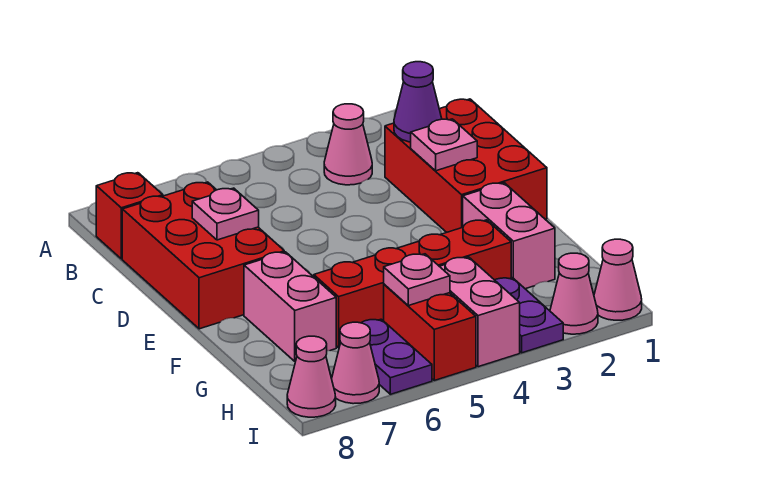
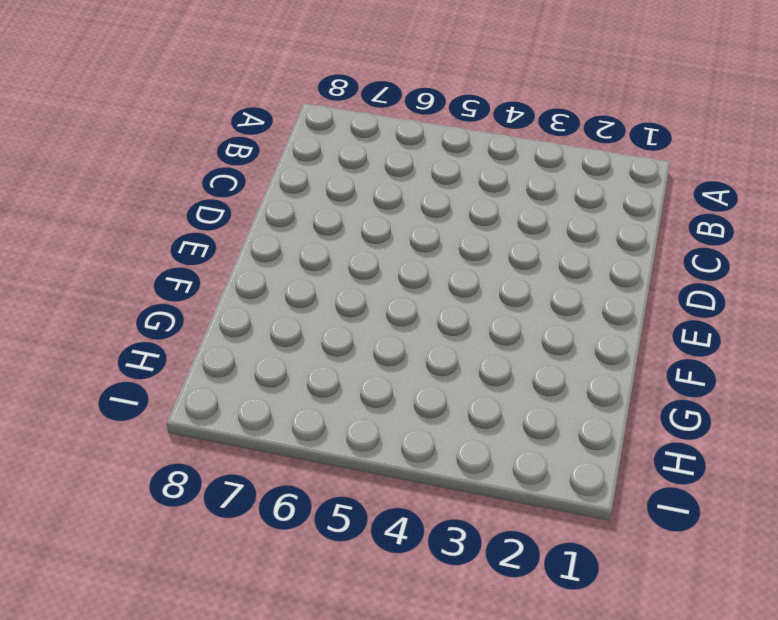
none -> pink 1x1 cone [324,104,372,185]
none -> red 1x1 brick [96,173,163,259]
none -> red 2x3 brick [385,99,547,232]

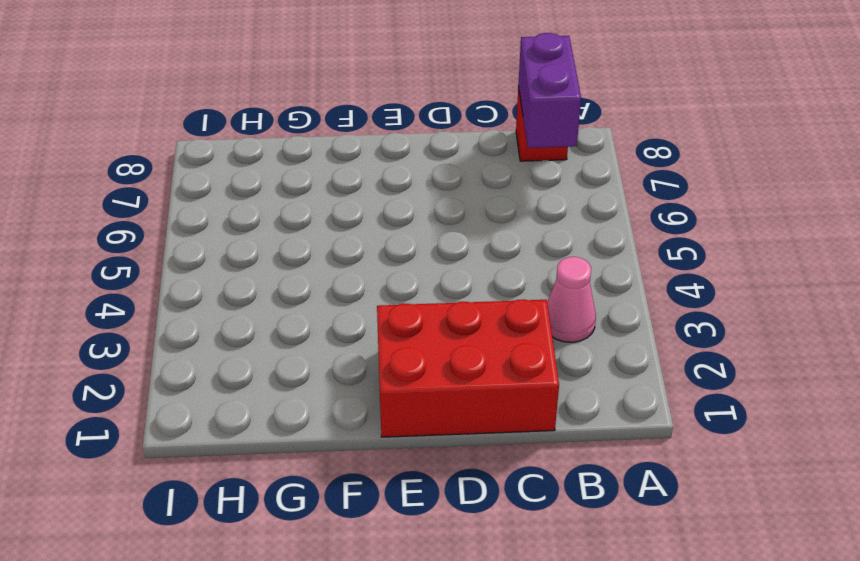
purple 1x2 brick [518,33,581,148] -> none
none -> red 2x3 brick [122,182,284,329]
none -> pink 1x2 brick [463,183,555,289]
none -> pink 1x2 brick [244,252,336,362]

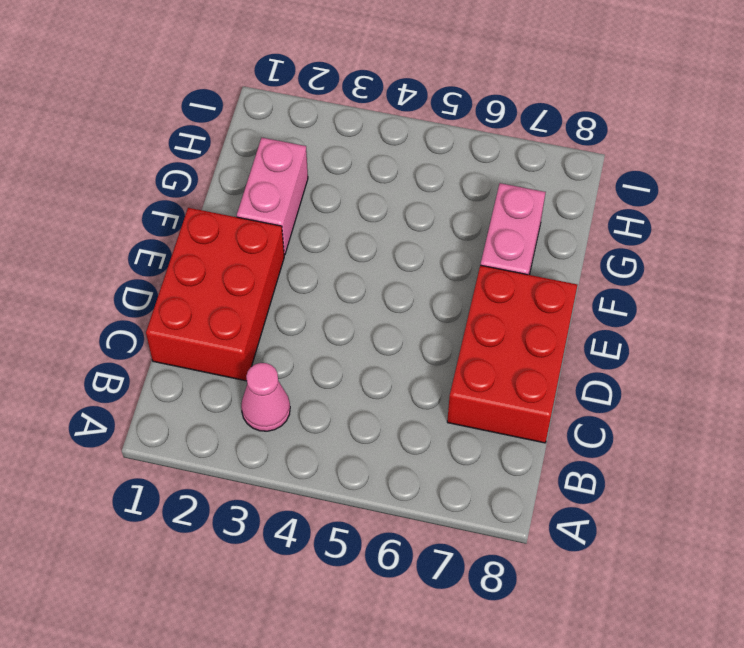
none -> red 1x1 brick [96,173,163,259]
none -> red 1x4 brick [314,220,511,348]
none -> purple 1x2 plate [495,278,563,353]

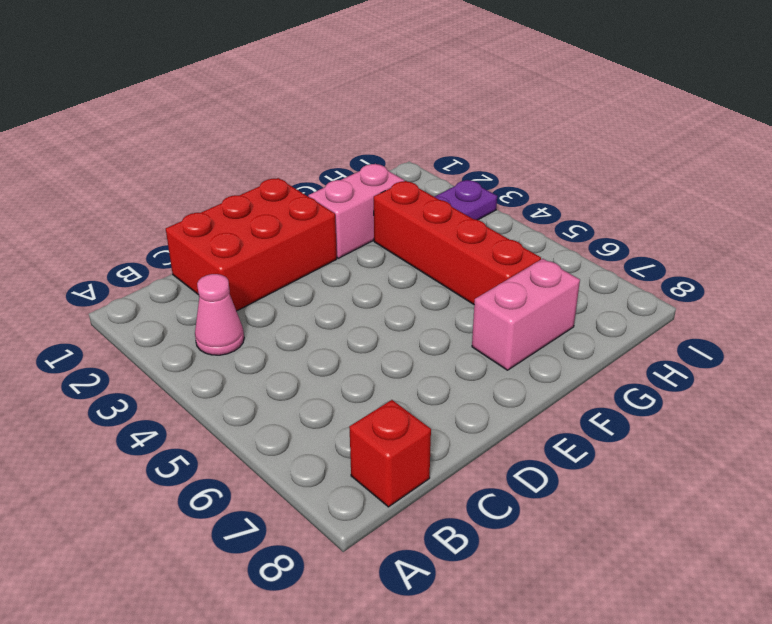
none -> red 2x3 brick [122,182,284,329]
none -> pink 1x2 brick [439,257,520,367]
none -> red 1x2 brick [384,284,476,380]

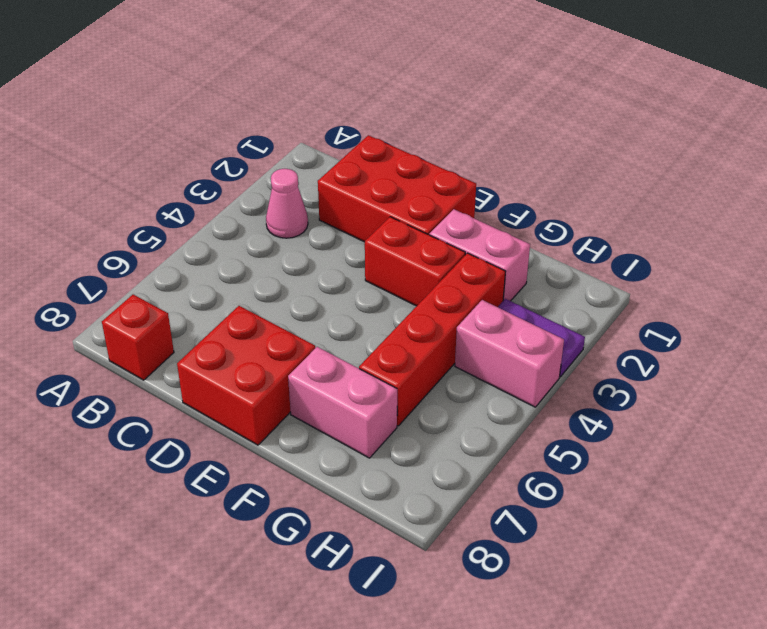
red 2x2 brick [177,306,315,445] -> red 2x3 brick [122,182,284,329]
red 1x2 brick [365,217,465,306] -> red 1x2 brick moved to [384,284,476,380]
none -> purple 1x2 plate [340,319,432,394]
none -> pink 1x1 cone [594,239,642,320]
none -> pink 1x1 cone [550,253,598,334]

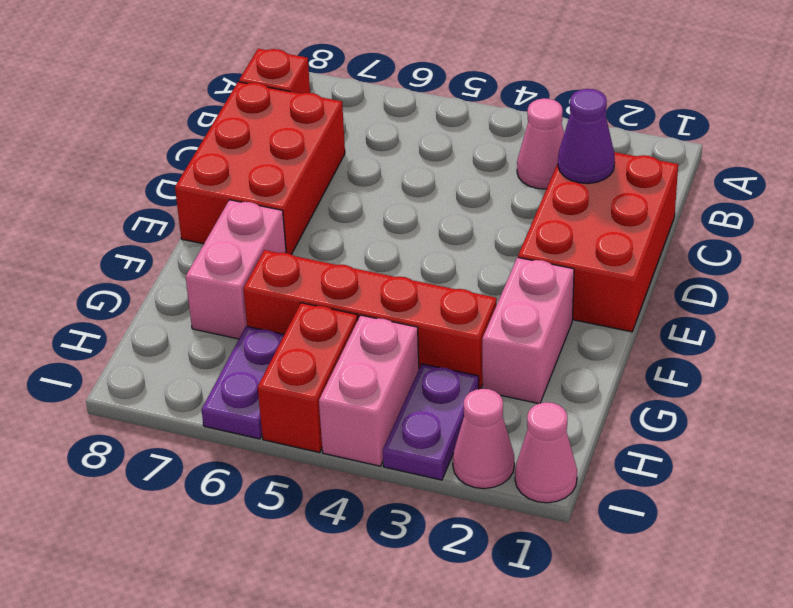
none -> pink 1x1 cone [332,322,379,404]
none -> pink 1x1 cone [287,336,336,417]
none -> pink 1x1 plate [411,119,477,171]

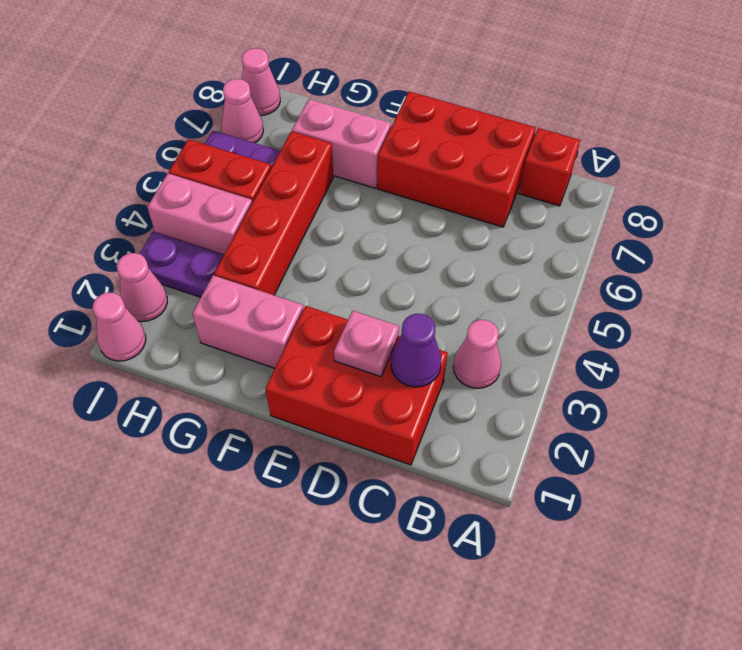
none -> pink 1x1 plate [192,188,259,240]
none -> pink 1x1 plate [384,254,450,306]

